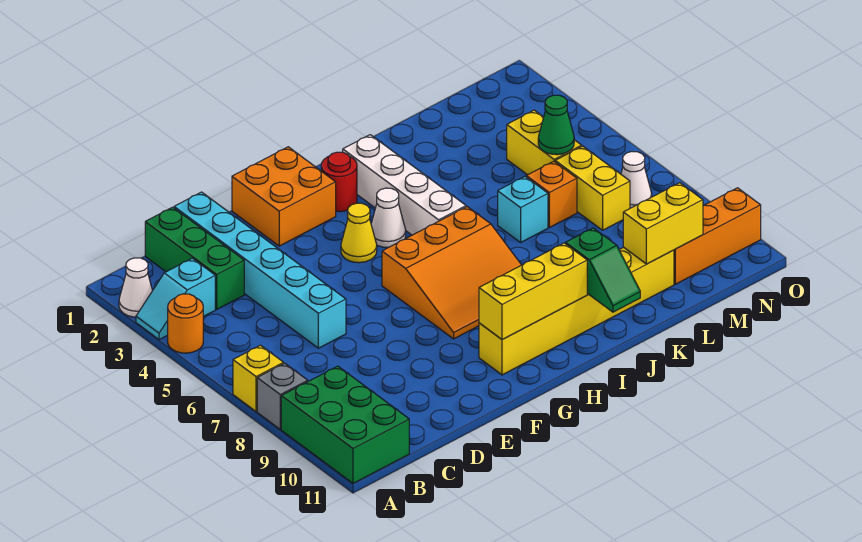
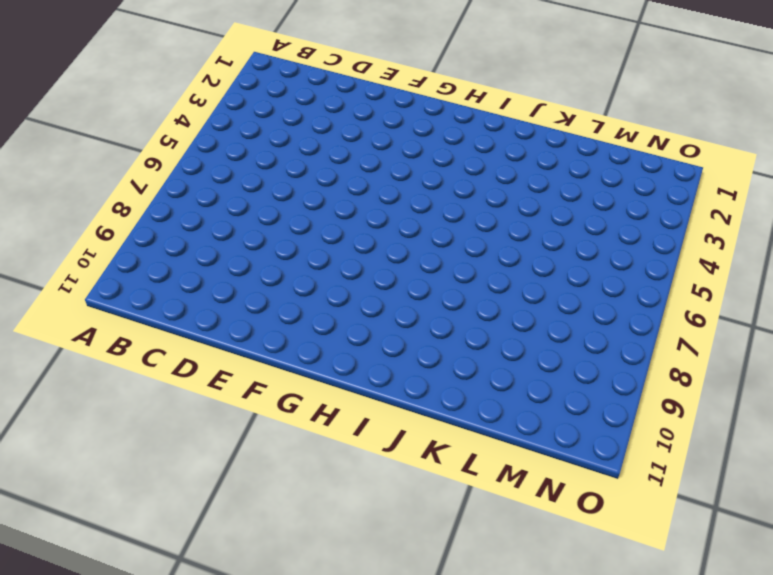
none -> white 1x1 cone [119,258,153,317]
none -> cyan 1x2 slope [136,258,215,340]
none -> orange 1x1 round brick [168,294,203,353]

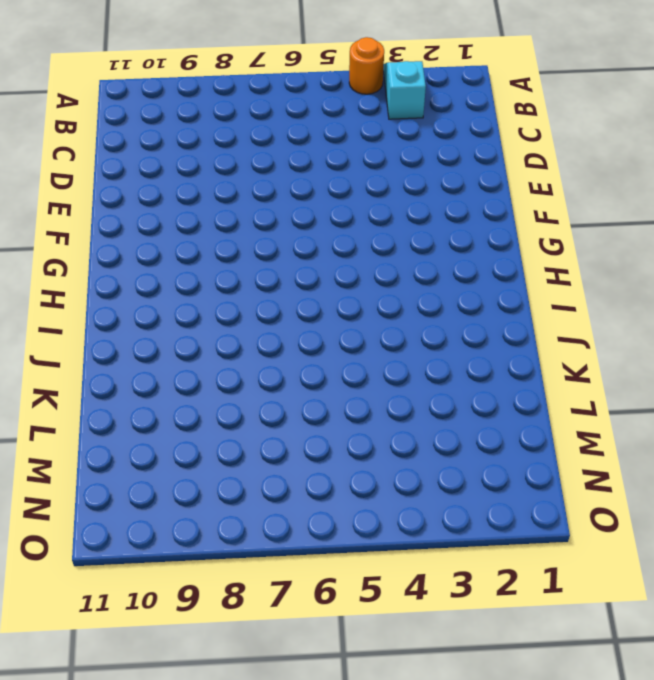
none -> white 1x1 cone [119,258,153,317]
none -> yellow 1x1 brick [233,345,284,412]
none -> grey 1x1 brick [257,363,308,429]

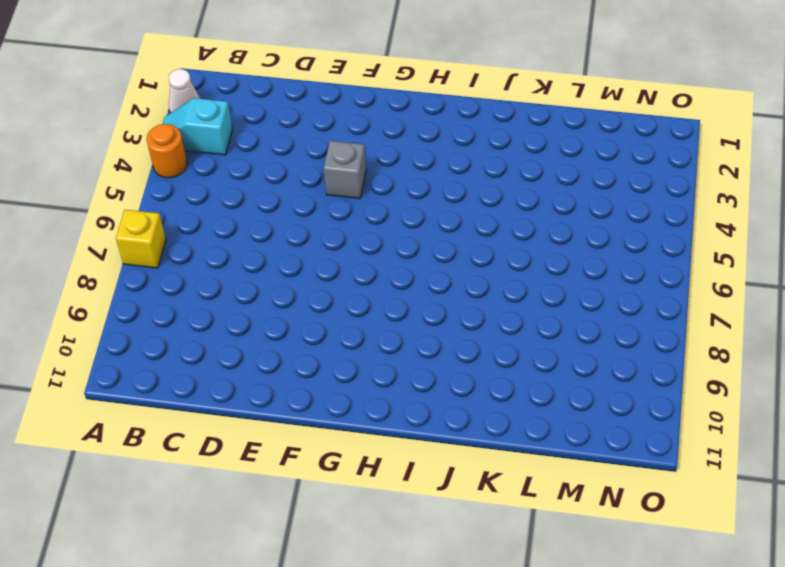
grey 1x1 brick [324,141,366,198] -> grey 1x1 brick moved to [257,363,308,429]
none -> green 2x3 brick [281,366,409,483]
none -> green 1x3 brick [145,207,244,309]
none -> cyan 1x6 brick [174,192,346,348]

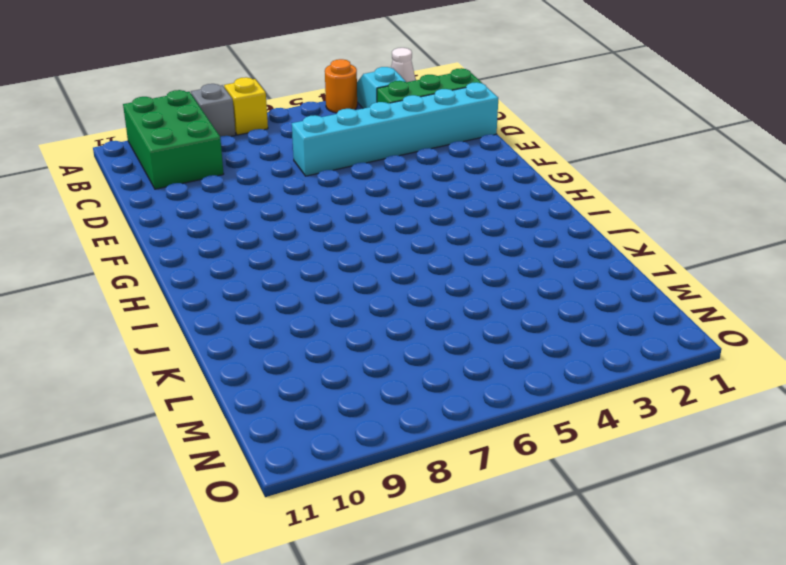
green 2x3 brick [123,90,224,189] -> green 2x3 brick turned to [281,366,409,483]
none -> orange 2x2 brick [232,147,336,246]
none -> yellow 1x1 cone [341,203,377,263]
none -> orange 3x3 slope [382,207,521,339]

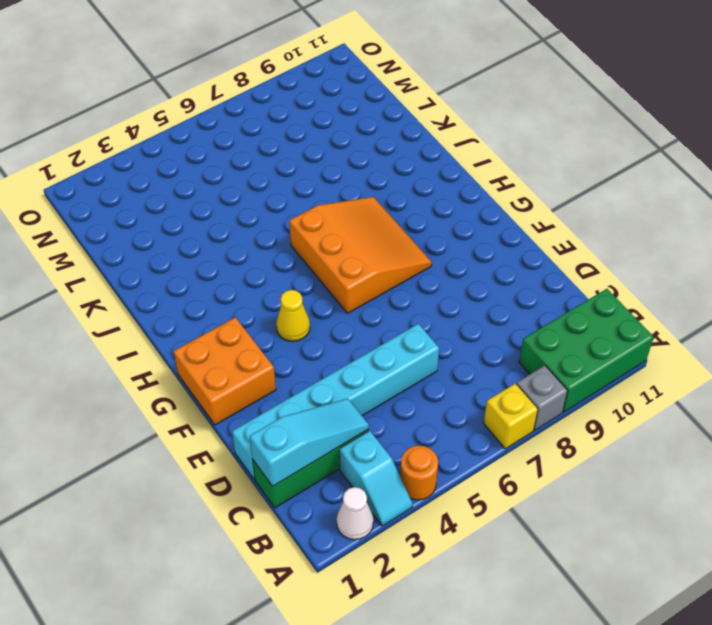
cyan 1x3 slope [250,399,369,486] -> none
none -> yellow 1x6 brick [479,247,674,375]
none -> red 1x1 round brick [321,152,357,212]
none -> white 1x1 cone [371,188,406,247]

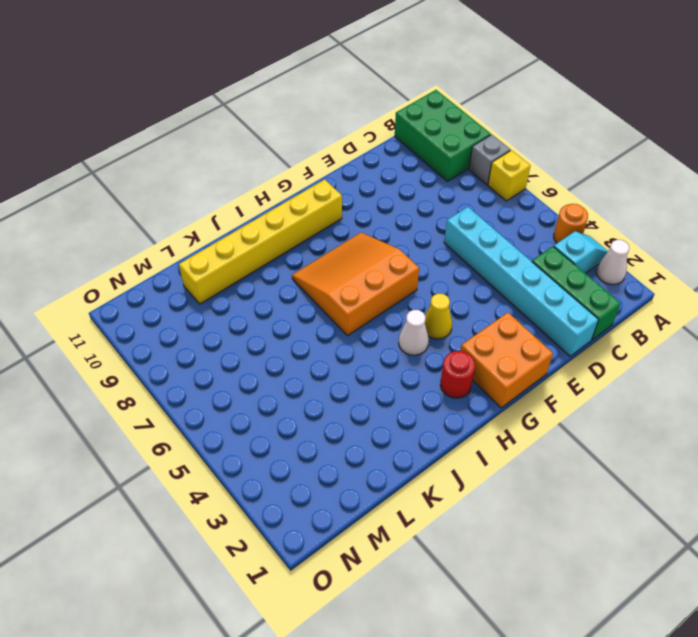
none -> white 1x4 brick [343,135,466,235]
none -> cyan 1x1 brick [498,176,548,242]
none -> orange 1x1 brick [526,161,577,227]

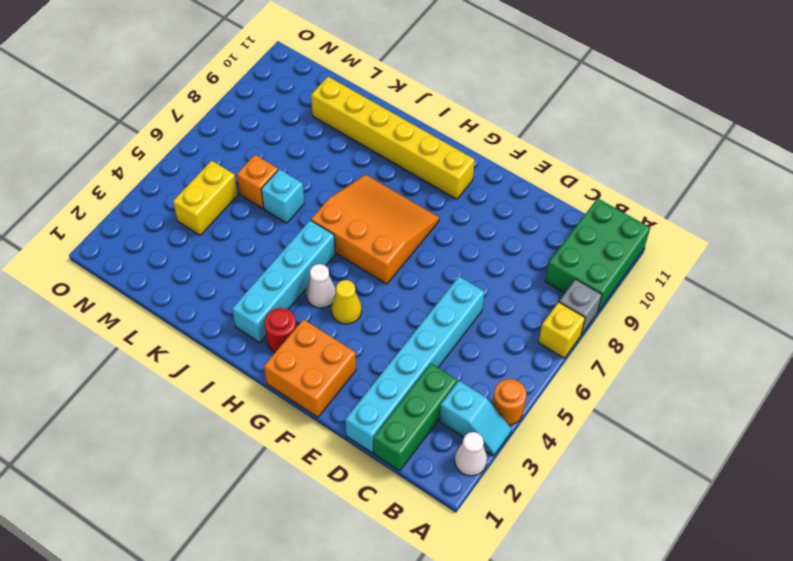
cyan 1x4 brick [232,220,335,342] -> white 1x4 brick [343,135,466,235]
none -> yellow 1x2 brick [555,146,630,230]
none -> orange 1x3 brick [674,188,761,284]
none -> white 1x1 cone [621,152,652,208]

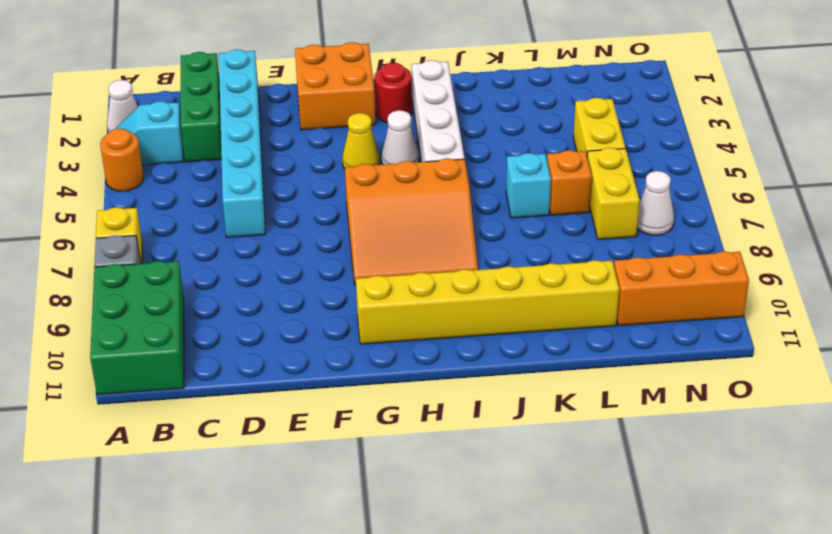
none -> yellow 1x3 brick [479,243,587,340]
none -> green 1x2 slope [566,228,640,312]
none -> yellow 1x2 brick [623,183,703,264]

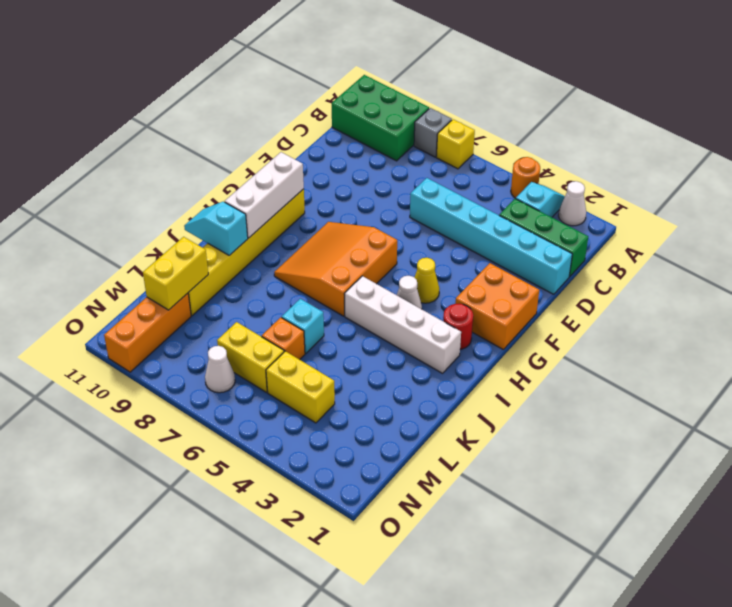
white 1x3 brick [225,152,304,238] -> yellow 1x3 brick [479,243,587,340]
cyan 1x2 slope [184,202,248,255] -> green 1x2 slope [566,228,640,312]
none -> green 1x1 cone [538,95,574,155]

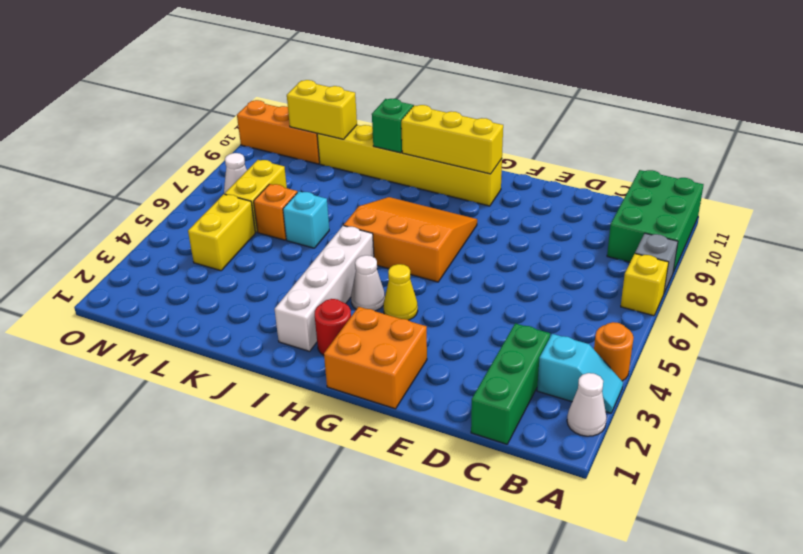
none -> cyan 1x6 brick [174,192,346,348]
none -> green 1x1 cone [538,95,574,155]

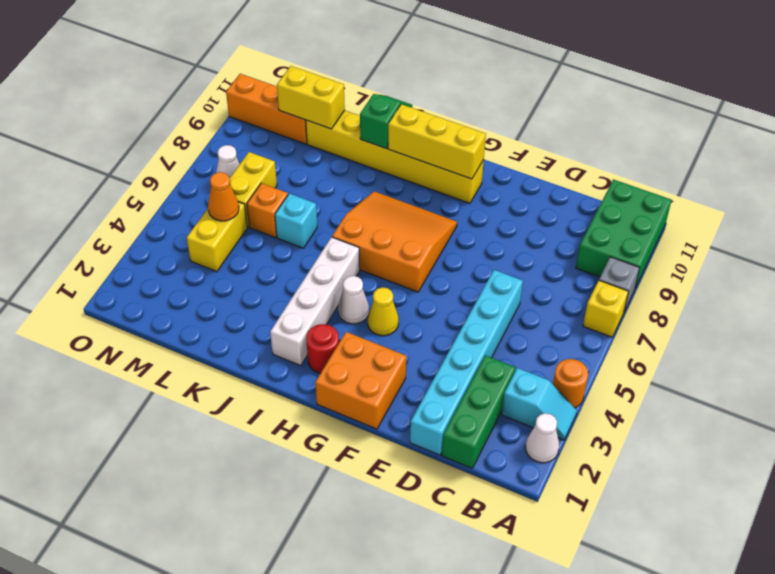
orange 1x1 cone [208,172,239,221] -> green 1x1 cone [538,95,574,155]

